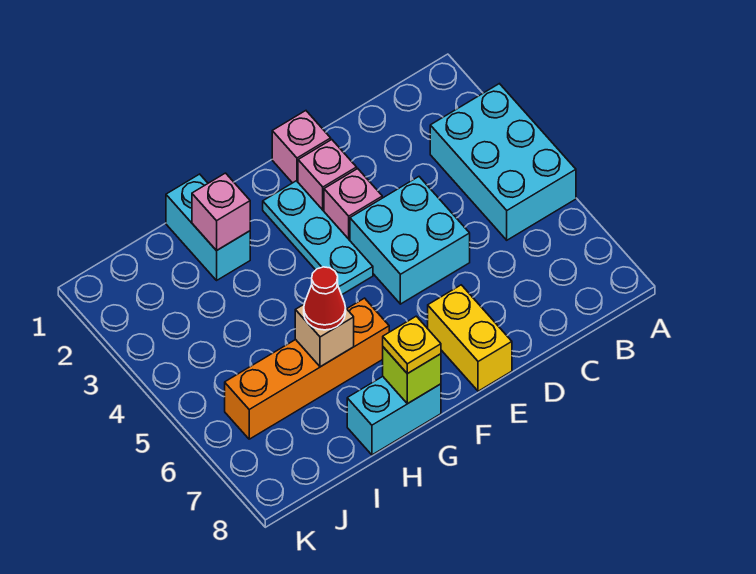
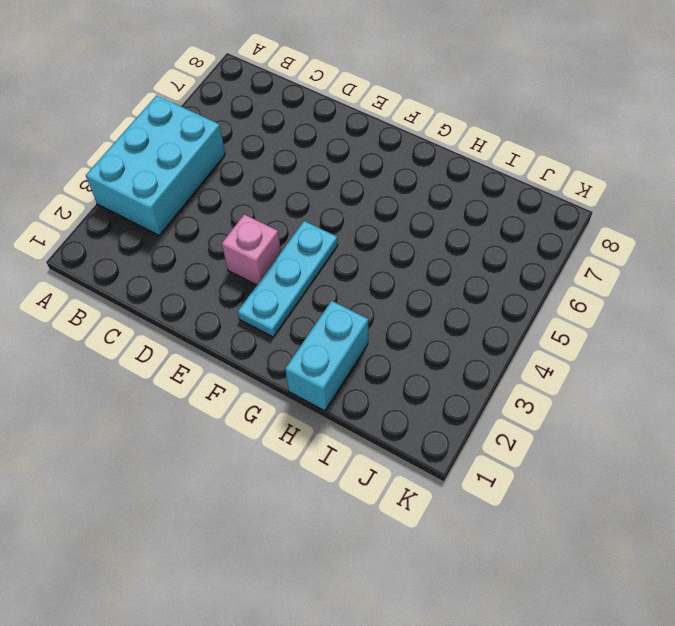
none -> cyan 2x2 brick [350,177,470,304]
none -> pink 1x1 brick [272,111,331,183]
none -> pink 1x1 brick [298,140,357,211]

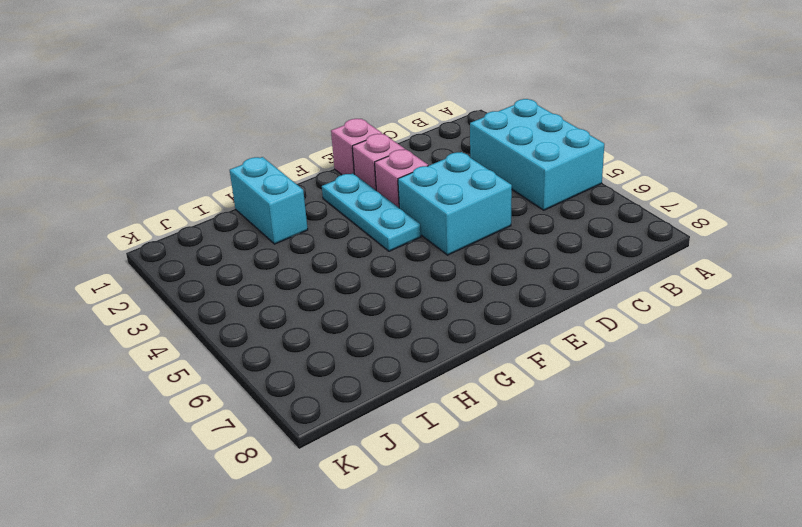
none -> yellow 1x2 brick [428,285,512,391]
none -> orange 1x4 brick [225,298,389,439]
none -> cyan 1x2 brick [347,377,441,455]

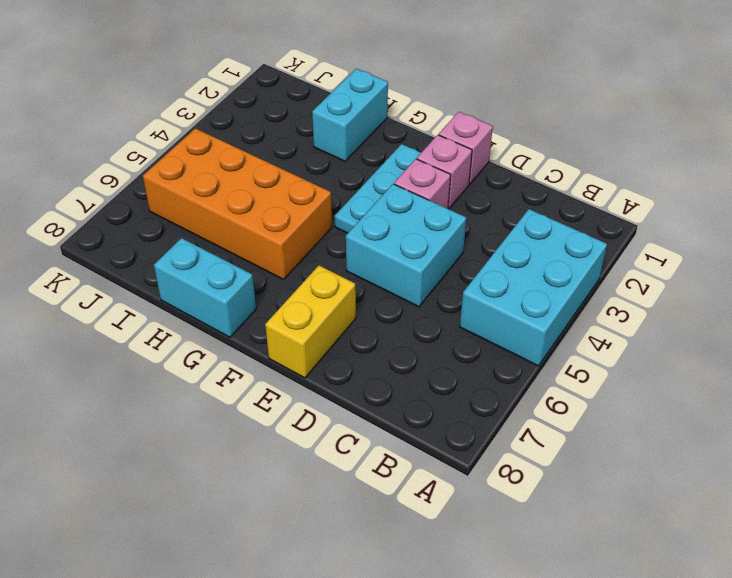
orange 2x4 brick [143,128,332,279] -> orange 1x4 brick [225,298,389,439]
none -> lime 1x1 brick [383,347,441,404]
none -> pink 1x1 brick [192,173,250,251]
none -> tan 1x1 brick [295,305,354,367]

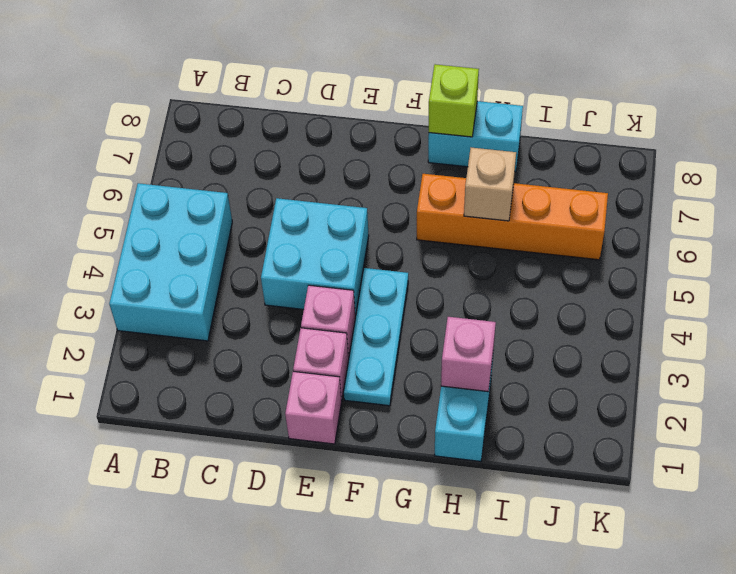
none -> yellow 1x2 brick [428,285,512,391]
none -> yellow 1x1 plate [383,316,441,374]
none -> red 1x1 cone [304,267,346,330]

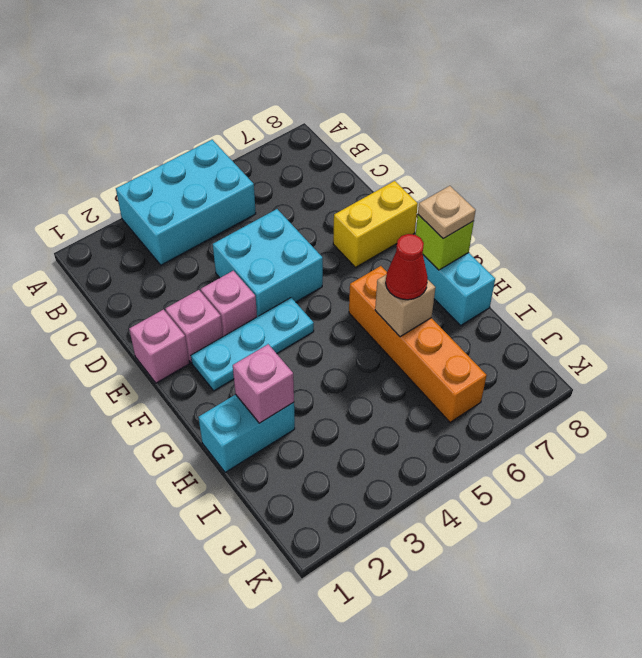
tan 1x1 plate [418,186,476,239] -> yellow 1x1 plate [383,316,441,374]

